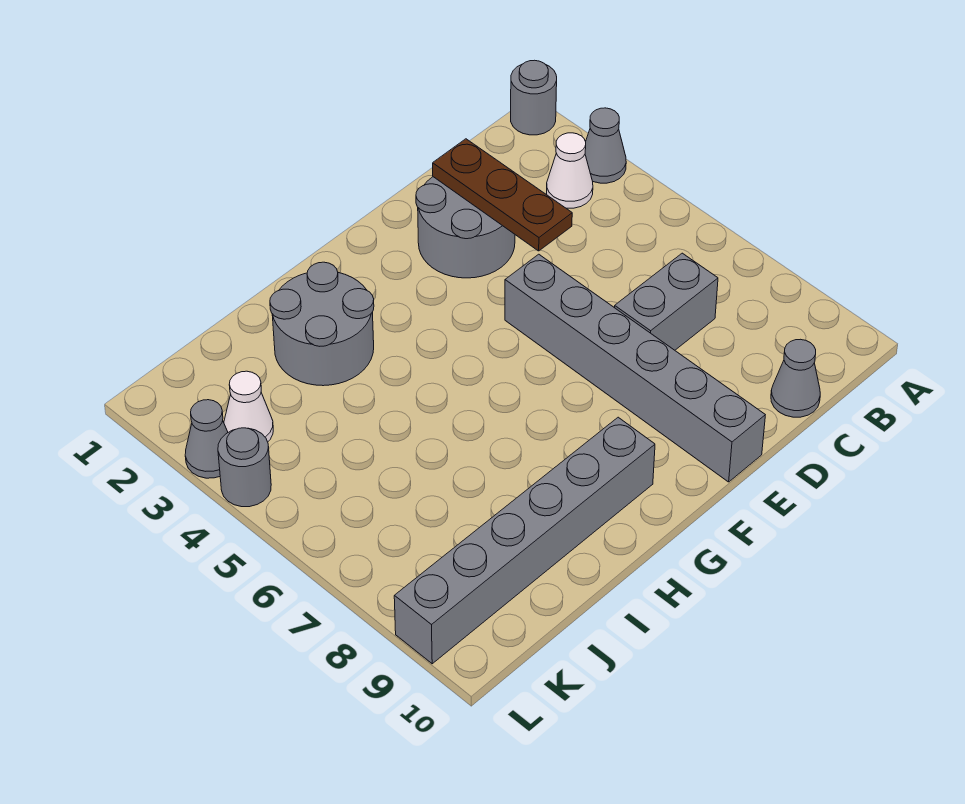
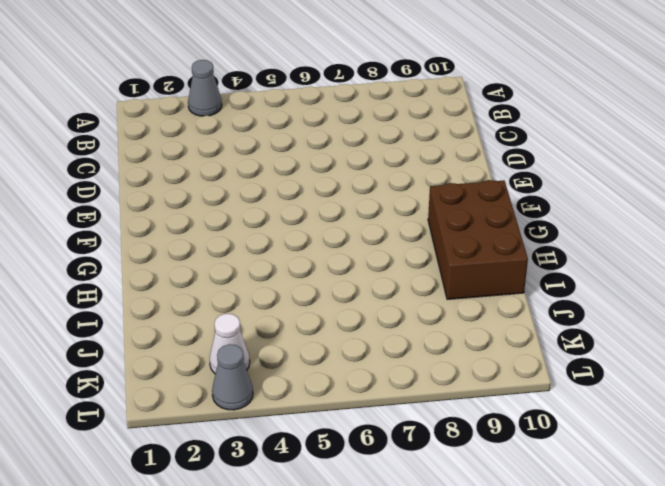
brown 2x3 brick [428,180,528,299] -> grey 1x6 brick [394,417,655,664]
none -> grey 1x1 round brick [511,60,557,135]
none -> white 1x1 cone [547,133,593,208]
none -> grey 1x2 brick [615,253,718,350]

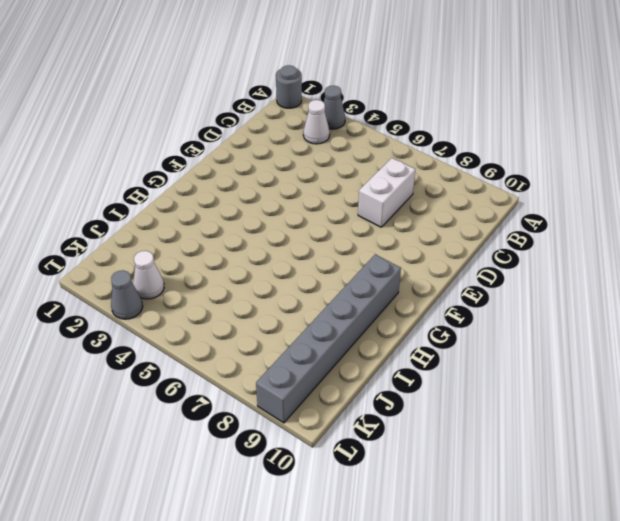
white 1x2 brick [358,158,415,227] -> grey 1x2 brick [615,253,718,350]
none -> grey 1x1 cone [771,339,820,417]
none -> grey 2x2 round brick [416,177,515,278]
none -> grey 1x6 brick [505,254,765,482]

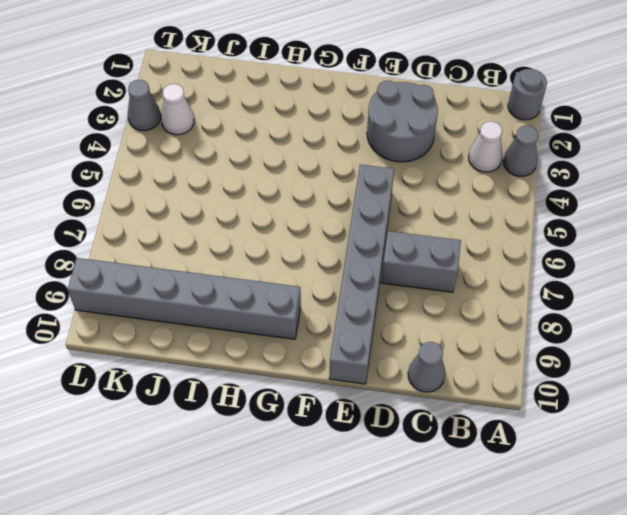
none -> grey 2x2 round brick [270,262,374,386]
none -> grey 1x1 round brick [218,428,271,507]
none -> brown 1x3 plate [433,139,572,251]

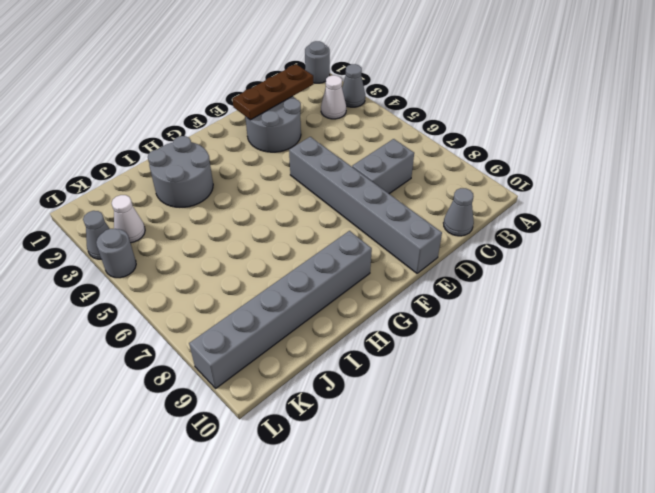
brown 1x3 plate [232,64,314,120] -> brown 1x3 plate turned to [433,139,572,251]

